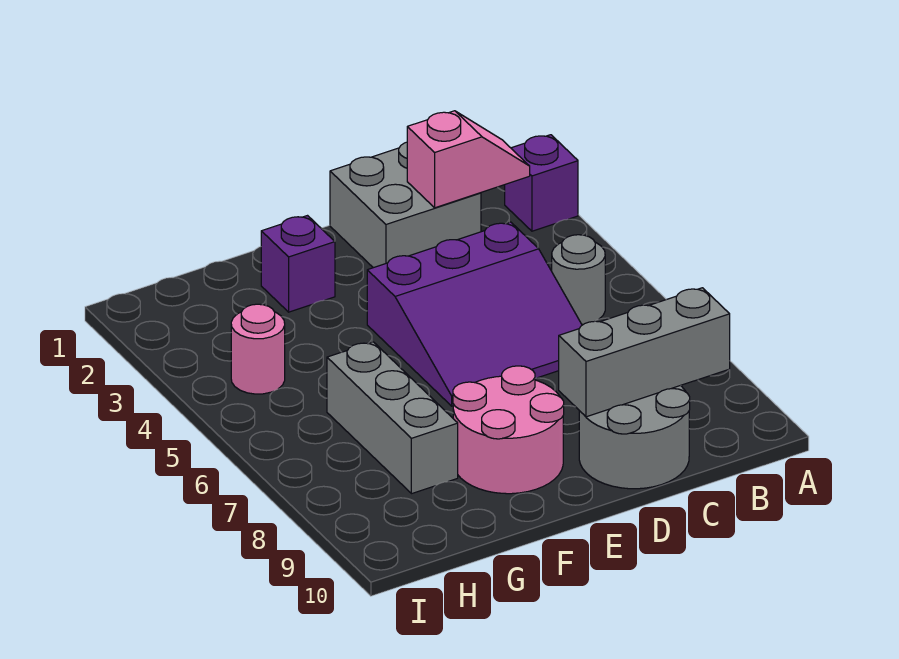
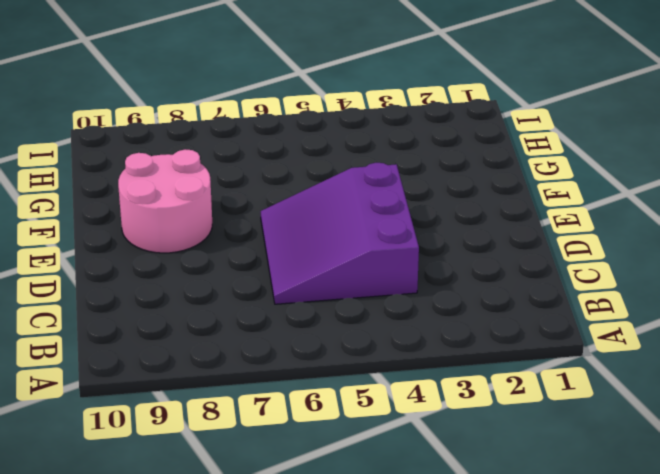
none -> purple 1x1 brick [505,135,578,231]
none -> grey 1x1 round brick [552,235,605,324]

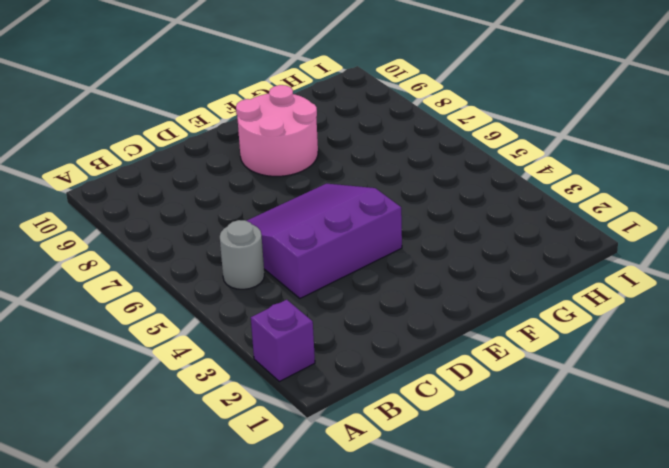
none -> grey 2x2 brick [330,142,481,268]
none -> grey 2x2 round brick [579,386,690,489]

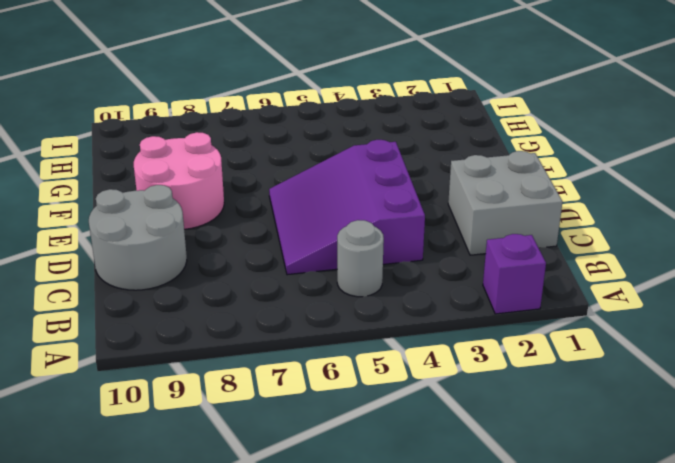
none -> purple 1x1 brick [261,216,335,312]
none -> grey 1x3 brick [327,342,458,494]

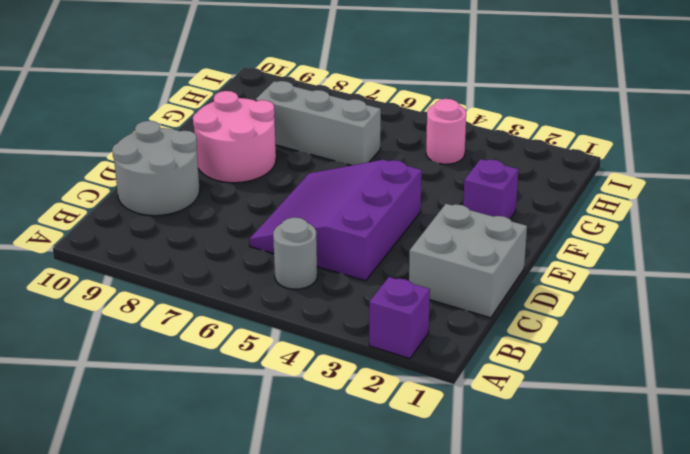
none -> pink 1x2 slope [407,111,530,208]
none -> grey 1x3 brick [559,288,730,417]

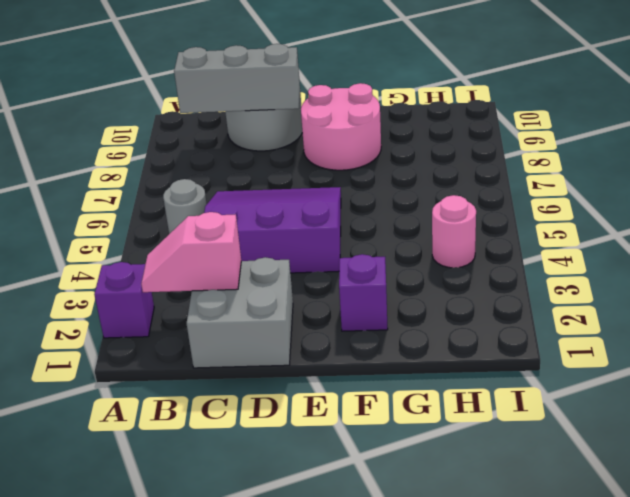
none -> grey 1x3 brick [327,342,458,494]

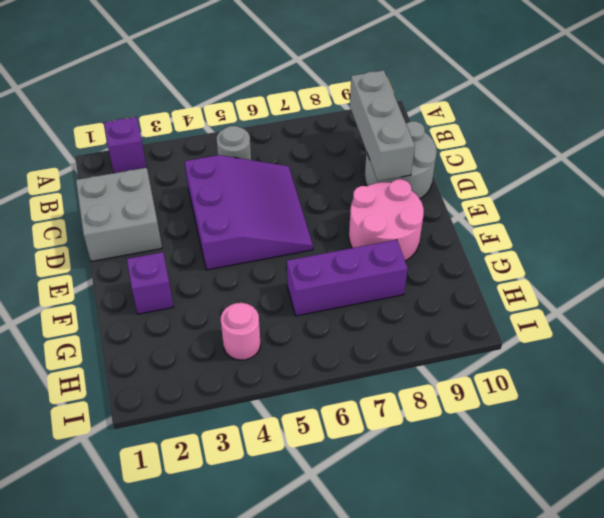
purple 1x3 brick [287,240,408,316] -> grey 1x3 brick [327,342,458,494]
none -> pink 1x2 slope [407,111,530,208]

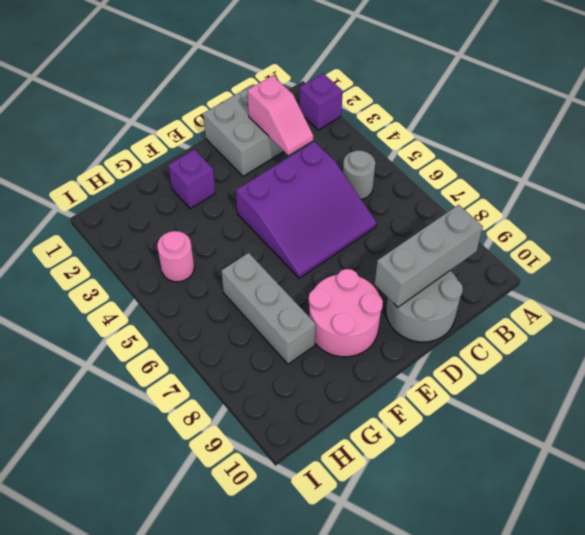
pink 1x2 slope [247,75,313,155] -> pink 1x2 slope turned to [407,111,530,208]

